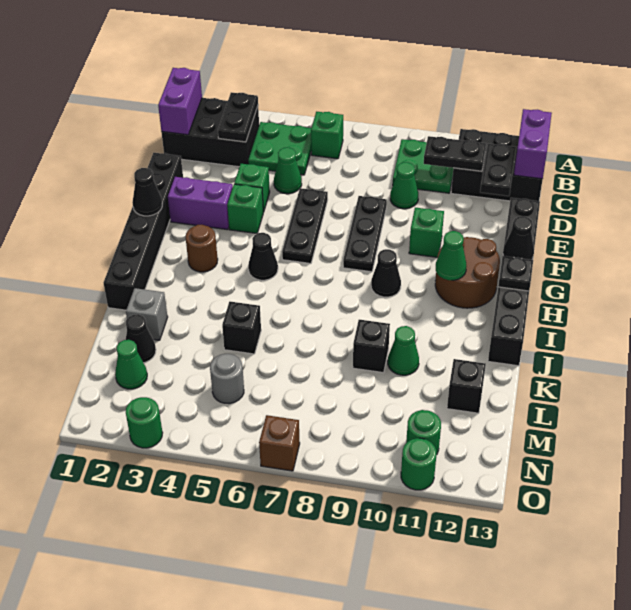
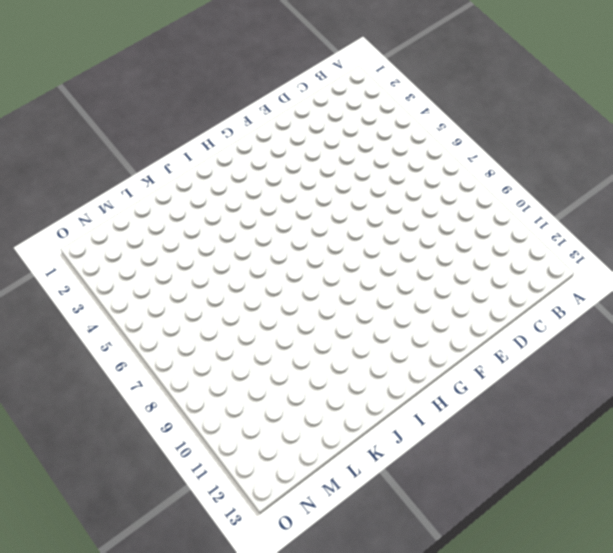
none -> black 2x3 brick [161,98,259,167]
none -> green 2x2 plate [248,122,311,175]
none -> green 1x1 brick [311,112,343,159]
none -> green 2x2 plate [393,139,453,193]

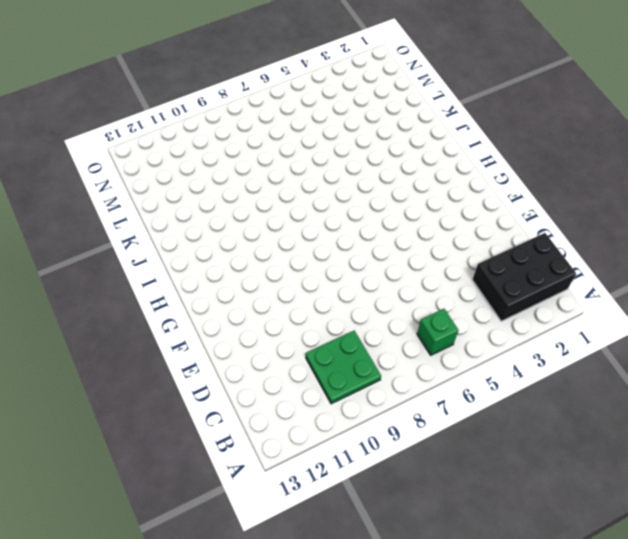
none -> green 2x2 plate [248,122,311,175]
none -> black 2x3 brick [451,129,543,201]
none -> green 1x1 cone [274,148,302,194]
none -> green 1x1 cone [390,162,418,209]

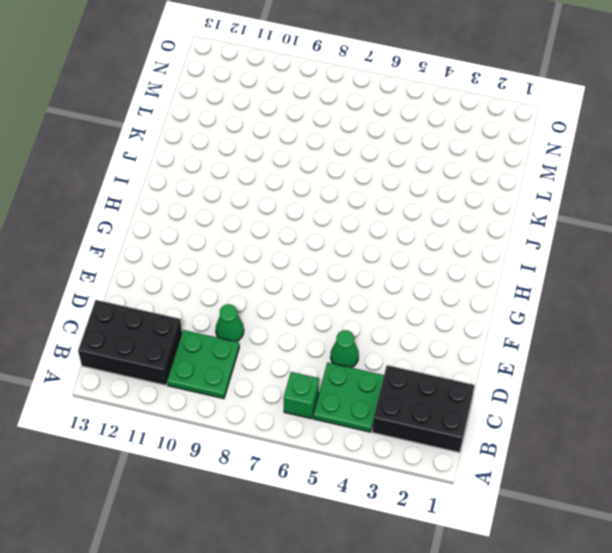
none -> black 1x6 brick [104,153,183,310]
none -> green 1x1 brick [234,164,270,212]
none -> black 1x3 plate [282,188,328,263]
none -> black 1x3 plate [343,196,387,272]

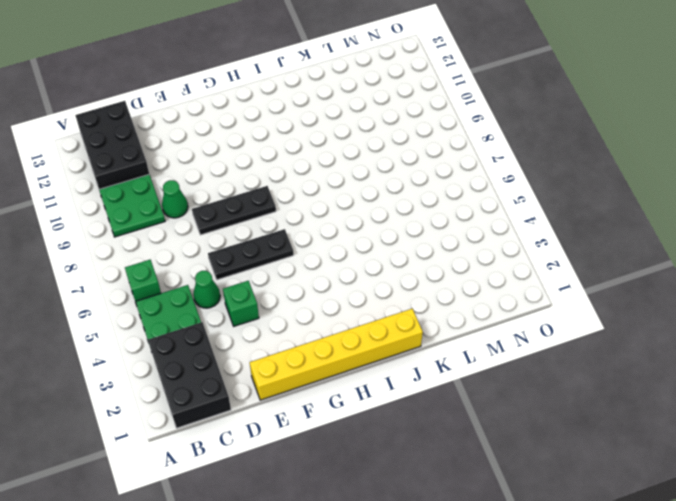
yellow 1x6 brick [250,309,423,400] -> black 1x6 brick [104,153,183,310]
none -> black 1x6 brick [488,198,540,366]
none -> purple 1x2 brick [168,177,233,230]
none -> green 1x1 brick [227,184,263,233]
none -> green 1x1 brick [409,208,444,257]

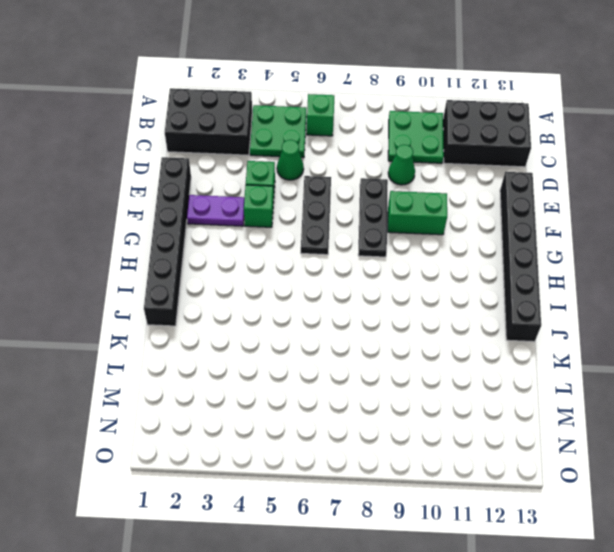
purple 1x2 plate [187,195,245,226] -> purple 1x2 brick [168,177,233,230]
green 1x2 brick [388,191,447,235] -> green 1x1 brick [409,208,444,257]
none -> brown 2x2 round brick [435,237,500,308]
none -> brown 1x1 round brick [186,225,218,272]
none -> black 1x1 cone [248,233,278,280]
none -> black 1x1 cone [371,249,401,297]

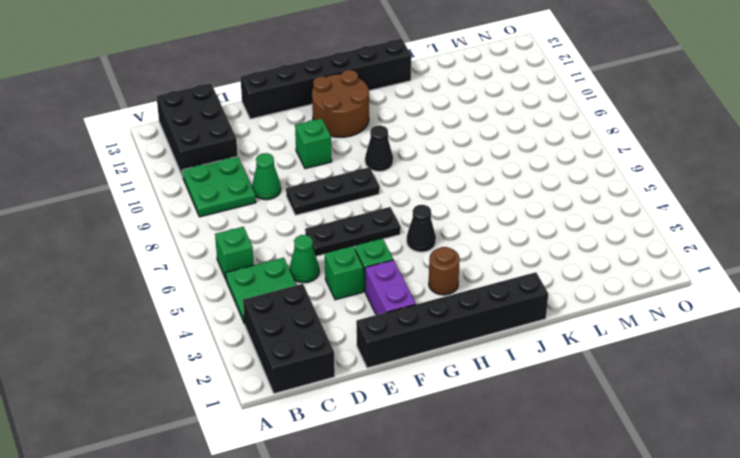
none -> grey 1x1 brick [126,288,168,340]
none -> black 1x1 brick [222,302,261,354]
none -> black 1x1 brick [353,320,390,373]
none -> green 1x1 cone [388,326,419,375]

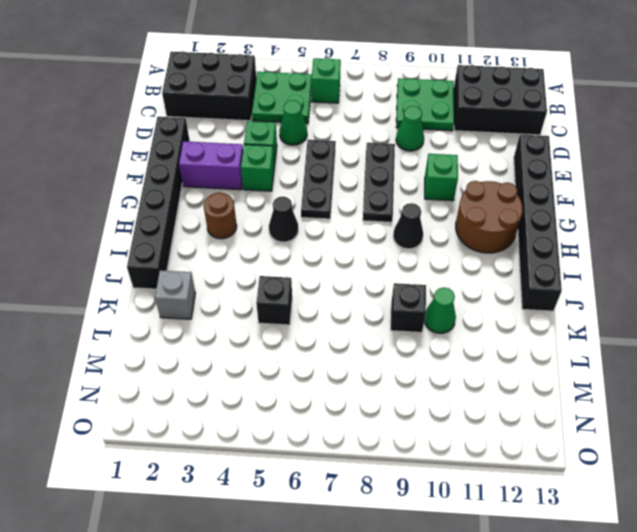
none -> black 1x1 cone [126,314,156,363]
none -> black 1x1 brick [447,359,486,413]
none -> green 1x1 cone [115,340,147,389]
none -> grey 1x1 round brick [210,354,244,404]

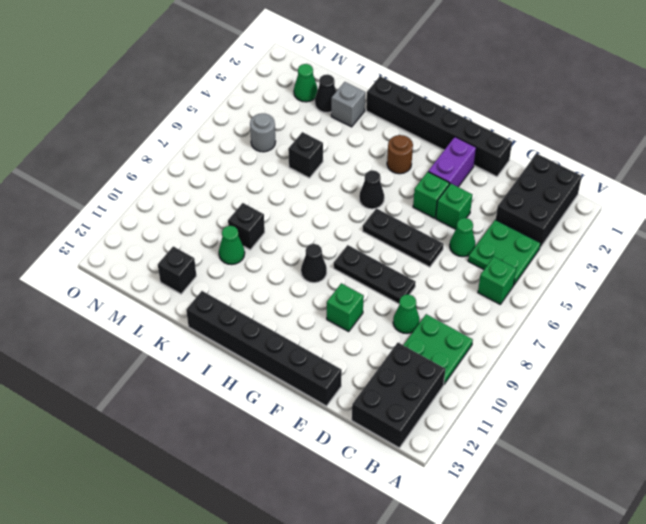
none -> brown 2x2 round brick [435,237,500,308]
none -> green 1x1 round brick [406,410,441,453]
none -> green 1x1 round brick [126,397,163,448]
none -> brown 1x1 brick [259,415,300,471]

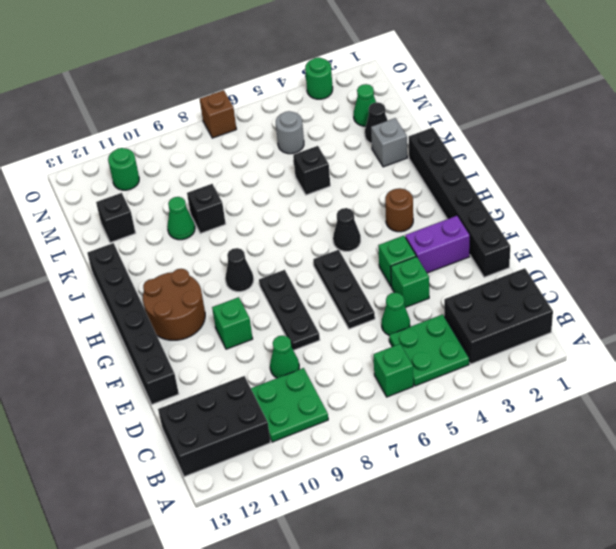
none -> green 1x1 round brick [401,438,437,490]
none -> purple 1x2 brick [158,68,202,135]
none -> black 1x2 plate [218,92,258,142]
none -> purple 1x2 brick [514,109,552,179]

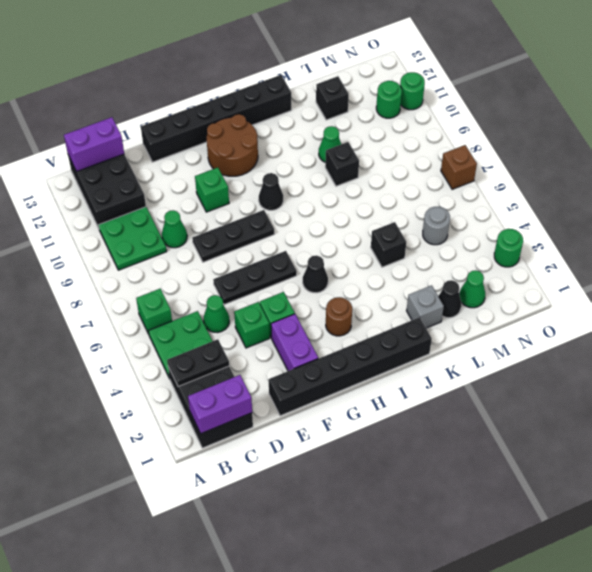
none -> black 1x2 plate [424,136,486,171]
none -> black 1x2 plate [480,144,516,196]
none -> black 1x1 cone [132,168,162,216]
none -> black 1x1 cone [503,216,534,260]

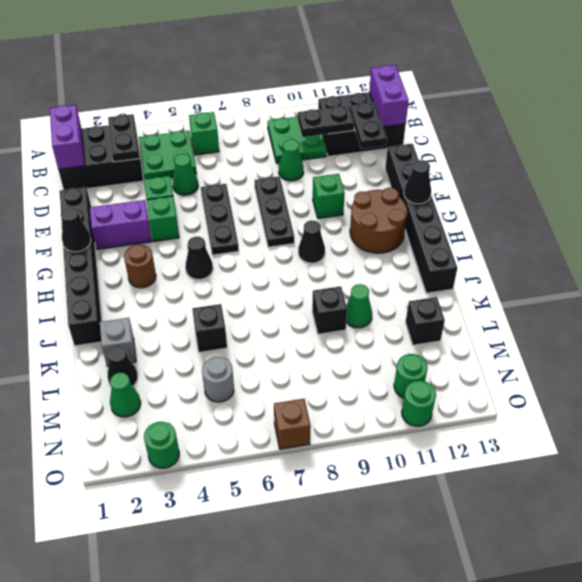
none -> green 1x1 cone [436,231,467,280]
none -> black 1x1 plate [498,256,533,291]

